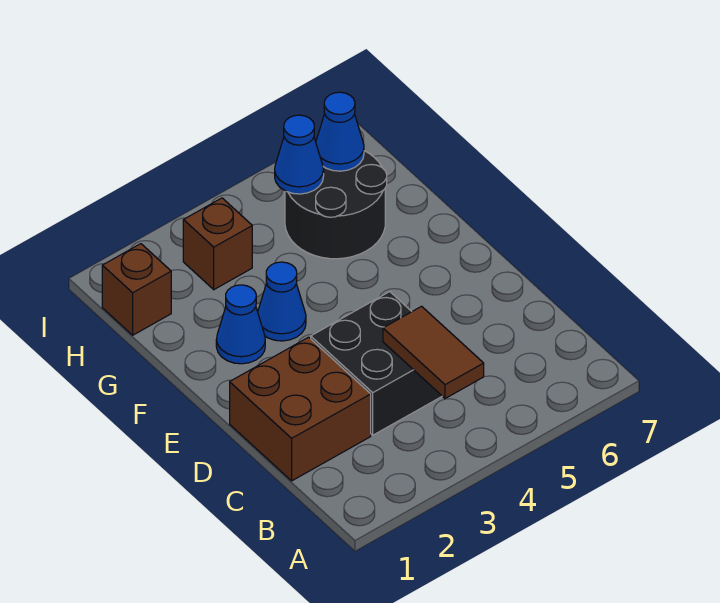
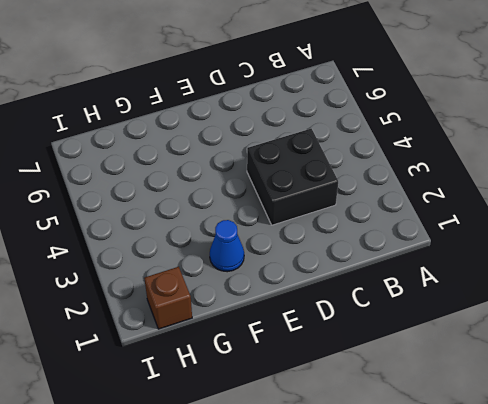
none -> brown 2x2 brick [230,337,371,481]
none -> blue 1x1 cone [258,262,306,341]

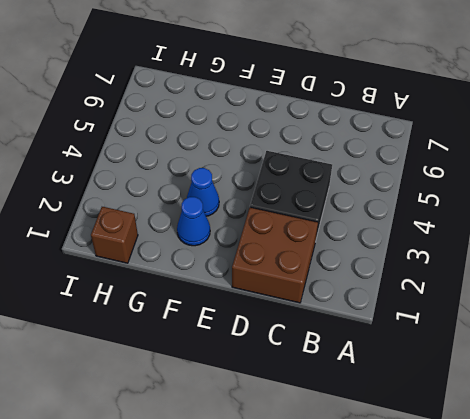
none -> black 2x2 round brick [285,151,387,259]
none -> brown 1x1 brick [183,198,252,290]

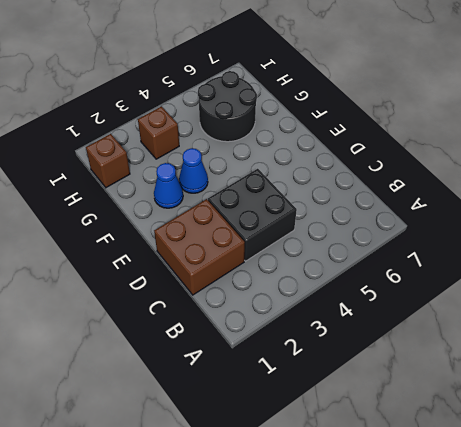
none -> brown 1x2 tile [383,306,484,398]
none -> blue 1x1 cone [275,115,324,194]

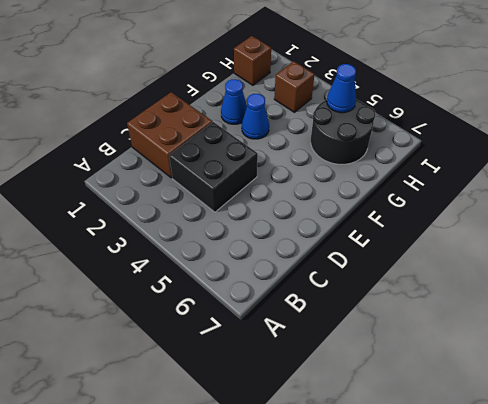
none -> brown 1x2 tile [383,306,484,398]
none -> blue 1x1 cone [316,92,364,171]

